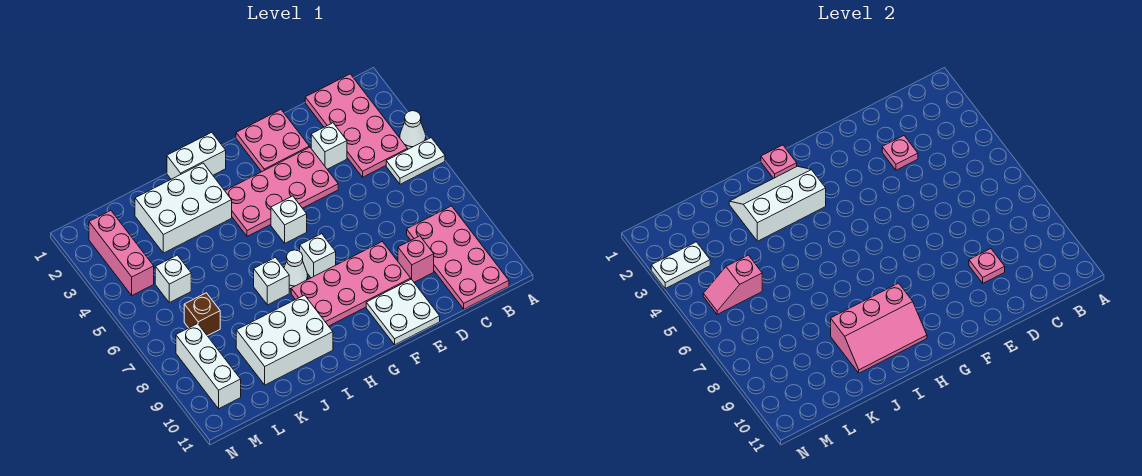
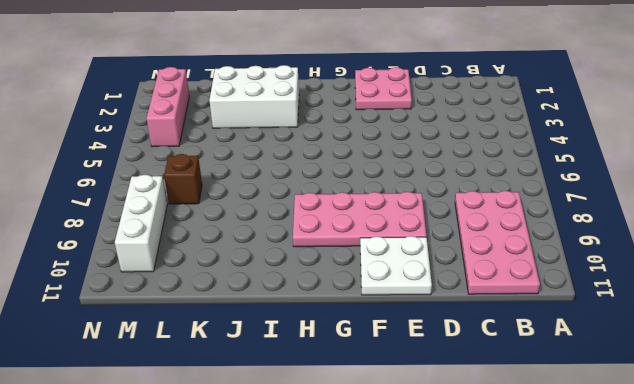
none -> white 1x1 cone [400,111,426,149]
none -> white 1x2 plate [386,138,445,184]
none -> pink 2x4 plate [305,74,408,177]

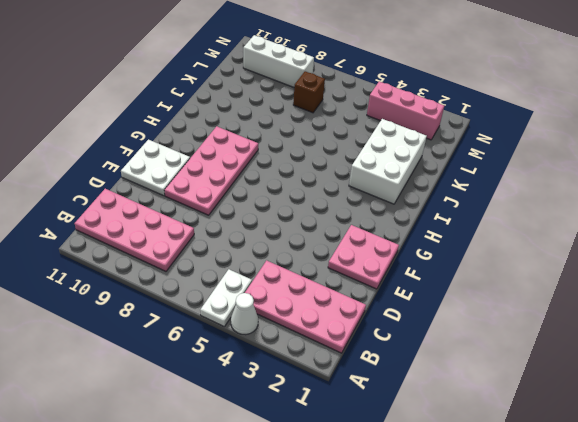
none -> white 1x1 brick [311,123,347,169]
none -> pink 1x1 brick [398,236,434,282]
none -> pink 2x4 plate [225,147,338,236]

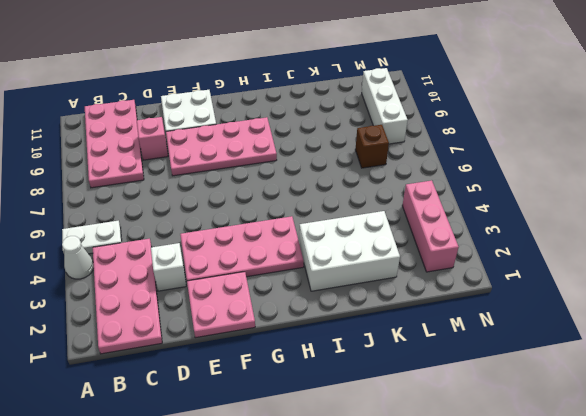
none -> white 1x1 brick [271,196,307,243]
none -> white 1x1 brick [300,234,336,278]
none -> white 1x2 brick [167,132,226,179]

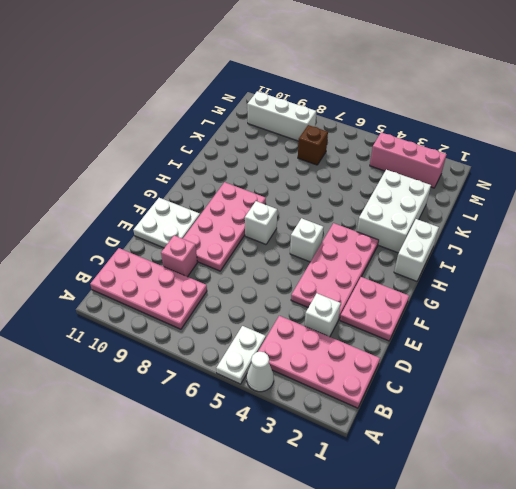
none -> white 1x1 cone [284,250,308,289]
none -> white 1x1 brick [254,257,289,305]
none -> white 2x3 brick [236,295,333,385]

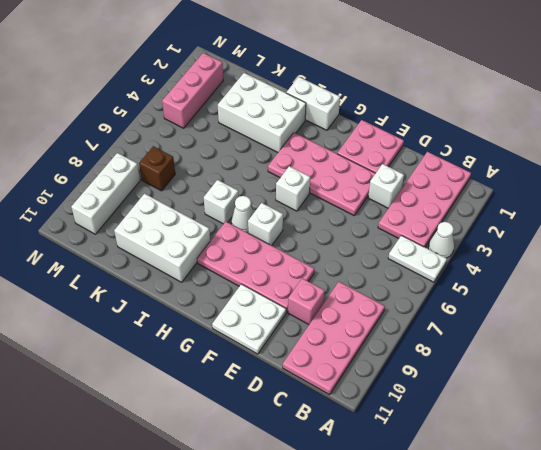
none -> white 1x1 brick [155,255,191,303]
none -> pink 1x1 plate [882,136,918,170]
none -> pink 1x1 plate [969,249,1005,283]

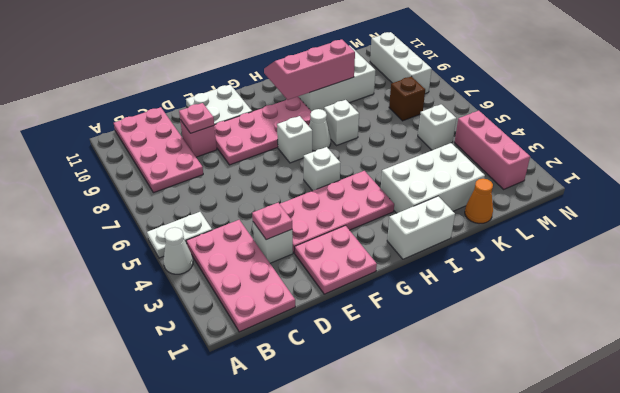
orange 1x1 cone [465,179,493,224] -> none
none -> pink 1x1 plate [761,145,797,178]
none -> white 2x3 slope [729,166,826,241]
none -> pink 1x2 slope [703,255,762,314]

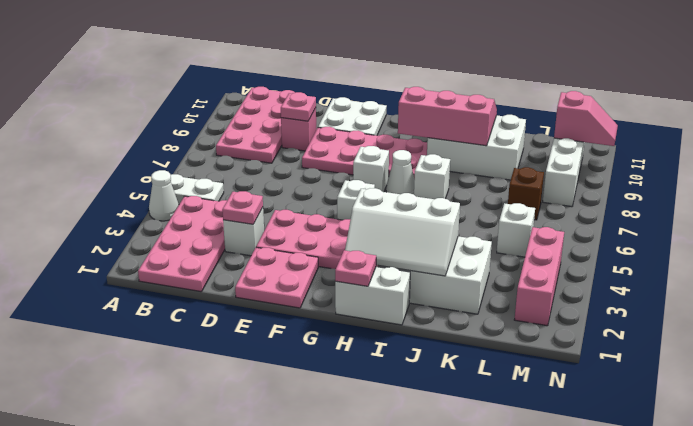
pink 1x2 slope [554,91,618,146] -> pink 1x2 slope moved to [703,255,762,314]
none -> white 1x2 plate [651,242,710,288]

